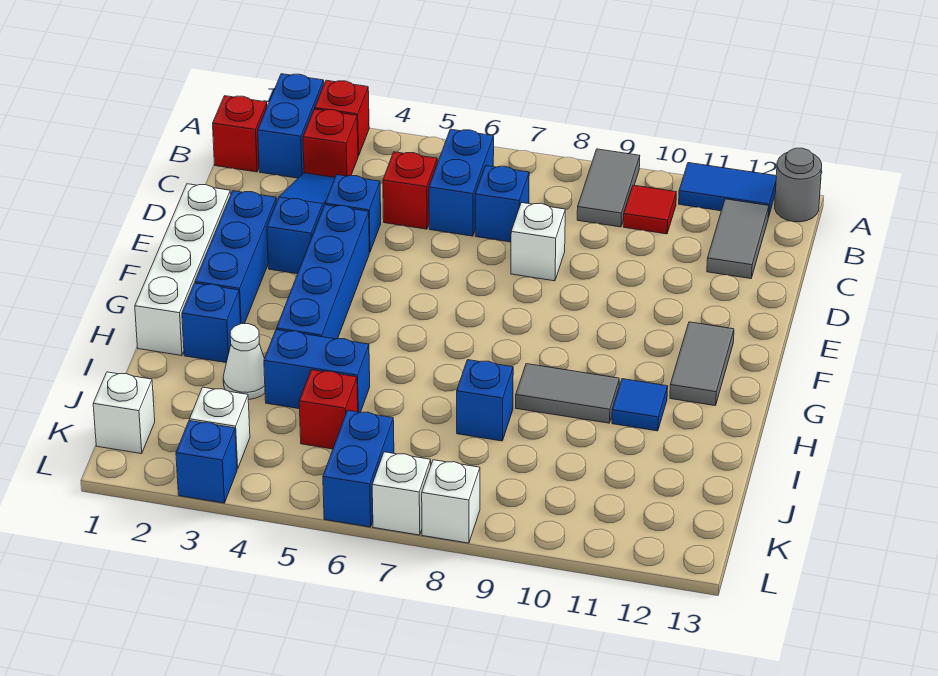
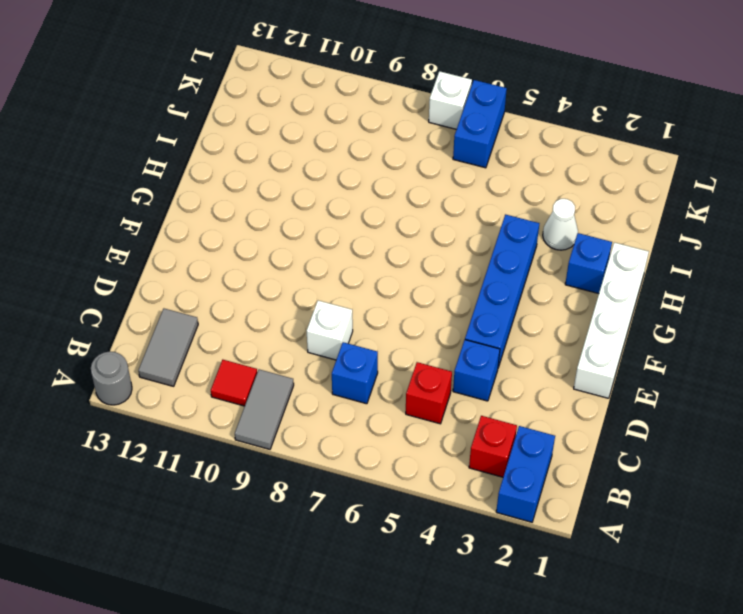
none -> red 1x1 brick [315,80,369,156]
none -> blue 1x2 tile [679,163,776,218]
none -> red 1x1 brick [213,96,267,172]
none -> blue 1x2 brick [429,129,494,236]

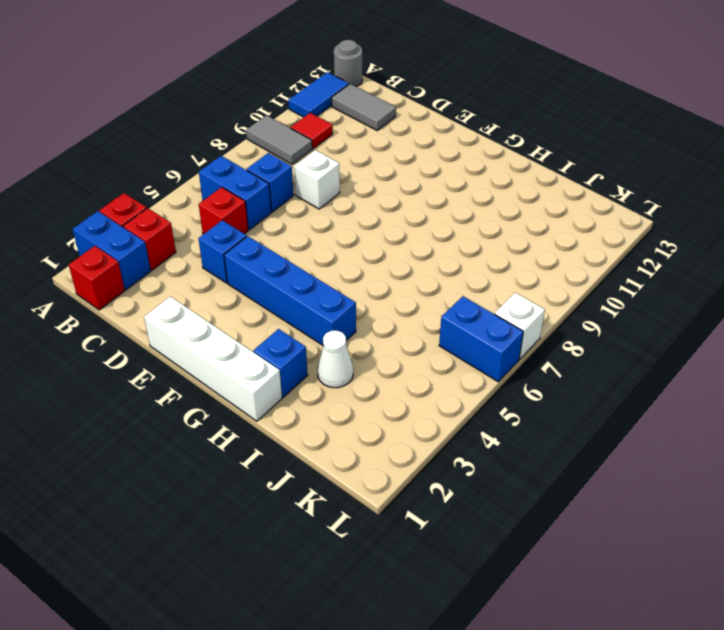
none -> blue 1x3 slope [267,173,335,274]
none -> blue 1x3 brick [195,191,277,324]
none -> grey 1x2 tile [670,322,734,406]
none -> grey 1x2 tile [516,364,619,423]

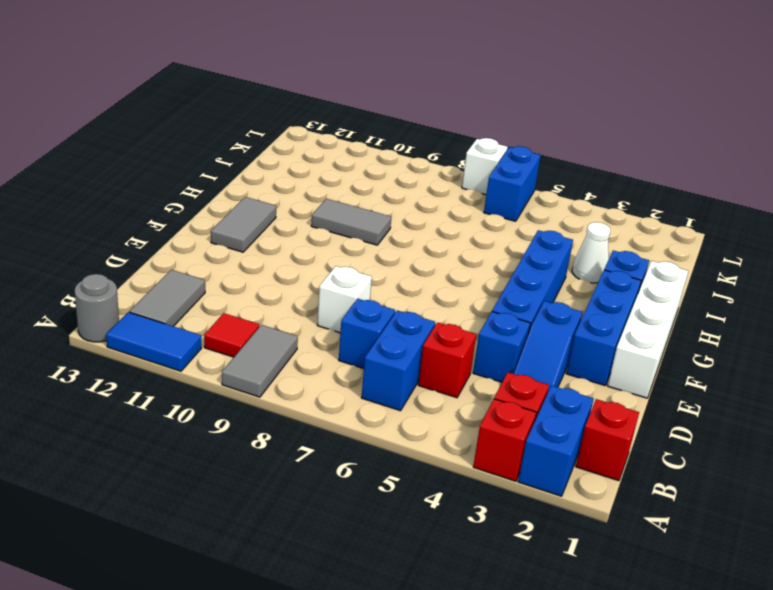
none -> blue 1x1 tile [612,379,668,431]
none -> blue 1x2 brick [264,330,370,412]
none -> blue 1x1 brick [457,360,513,441]
none -> red 1x1 brick [299,370,358,449]

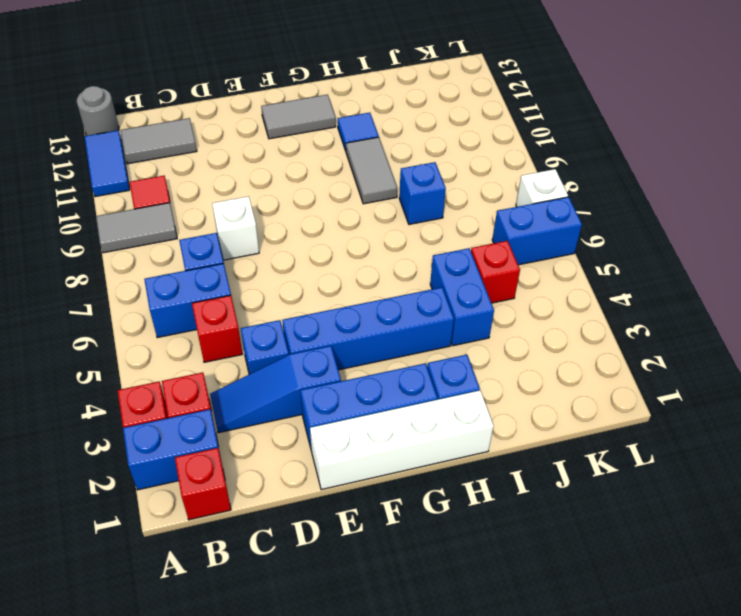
none -> white 1x1 cone [223,324,265,400]
none -> white 1x1 brick [93,372,155,454]
none -> white 1x1 brick [190,387,250,469]
none -> blue 1x1 brick [176,421,237,503]

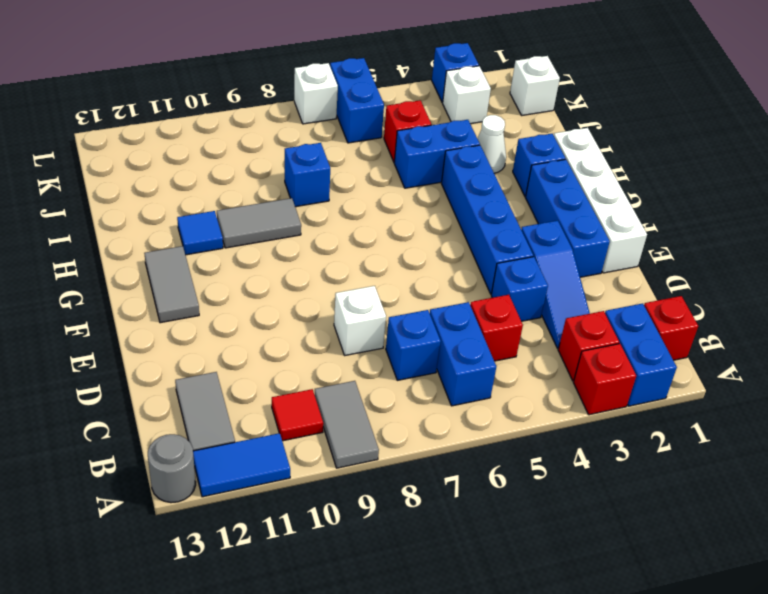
none -> white 1x1 brick [422,460,480,543]

